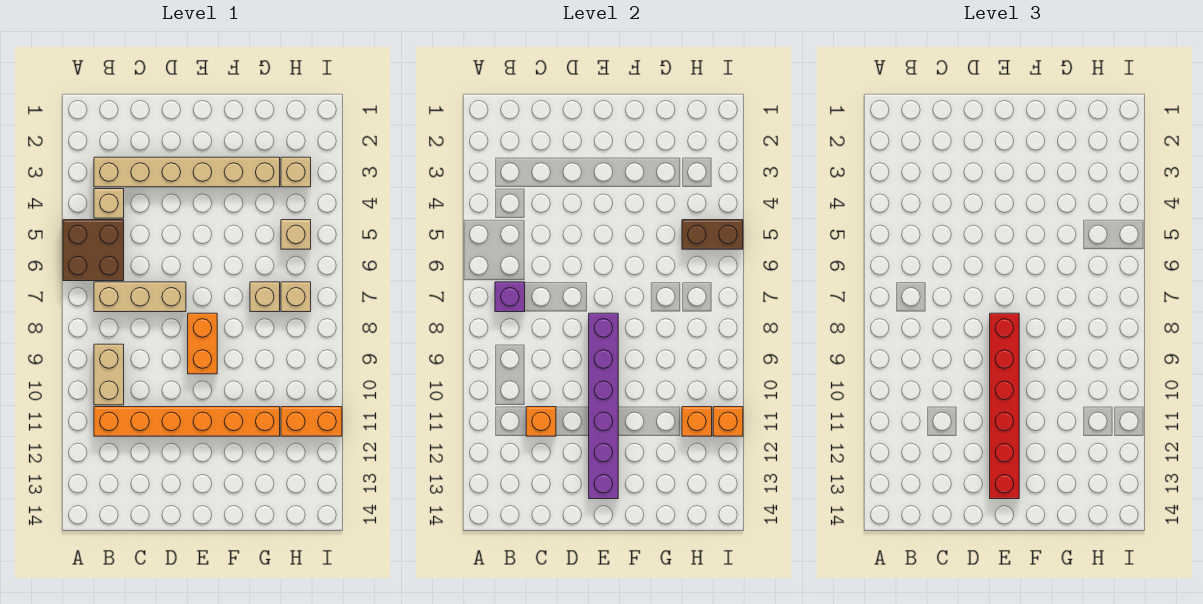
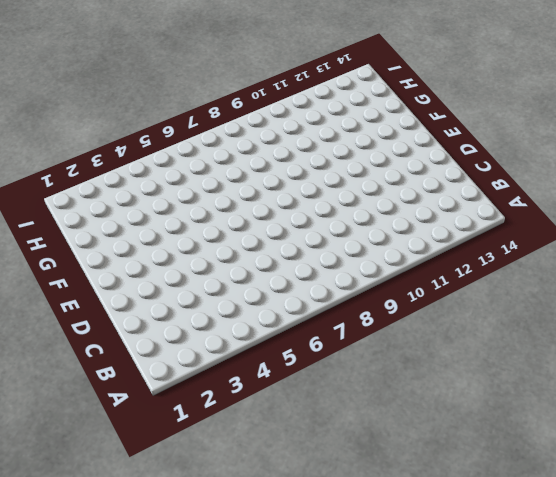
none -> brown 2x2 brick [63,220,124,281]
none -> tan 1x6 brick [94,157,280,187]
none -> tan 1x1 brick [94,189,124,218]

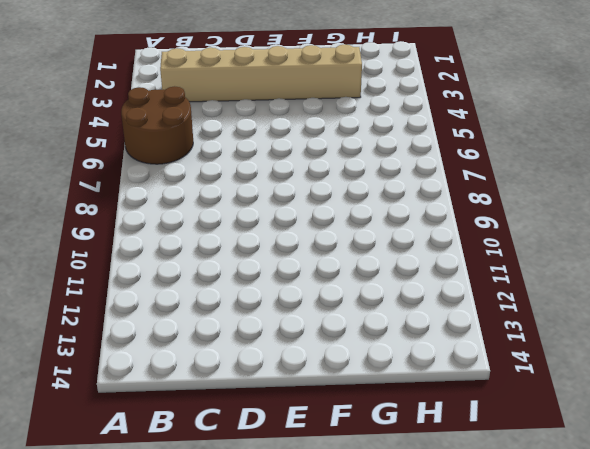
brown 2x2 round brick [121,86,193,164] -> brown 2x2 brick [63,220,124,281]
none -> tan 1x1 brick [94,189,124,218]
none -> tan 1x3 brick [94,282,186,312]
none -> tan 1x2 brick [94,344,124,405]

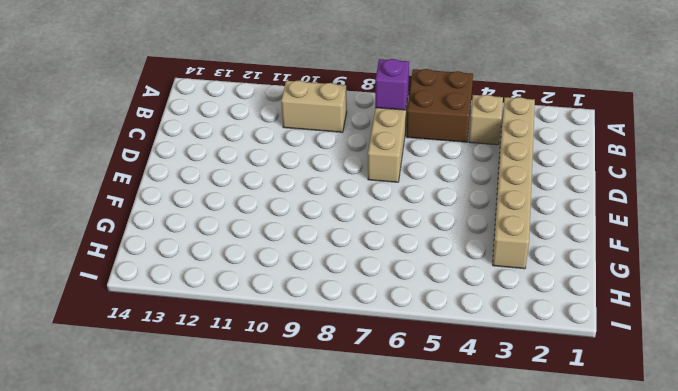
none -> orange 1x6 brick [94,407,280,436]
none -> orange 1x2 brick [188,313,217,374]
none -> tan 1x1 brick [250,282,280,312]

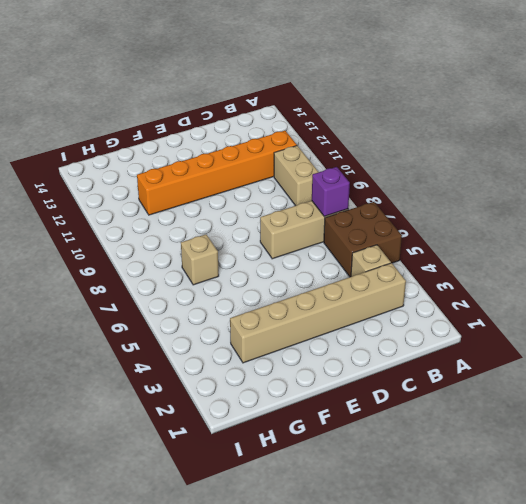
none -> orange 1x2 brick [188,313,217,374]
none -> tan 1x1 brick [281,157,311,187]
none -> tan 1x1 brick [281,220,311,249]

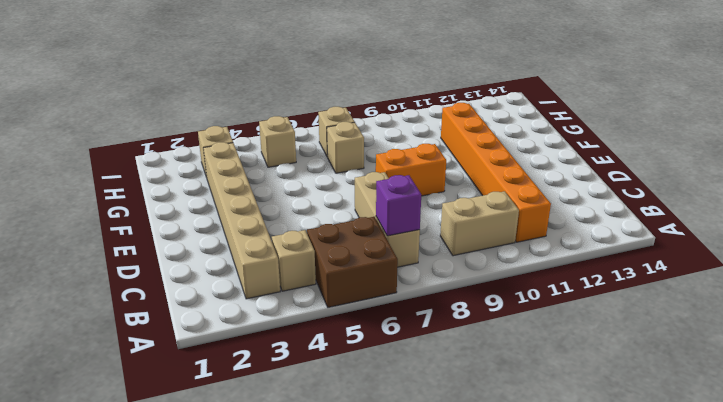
none -> orange 1x2 brick [281,407,342,436]
none -> orange 1x1 brick [526,407,556,436]
none -> purple 1x6 brick [589,313,618,499]

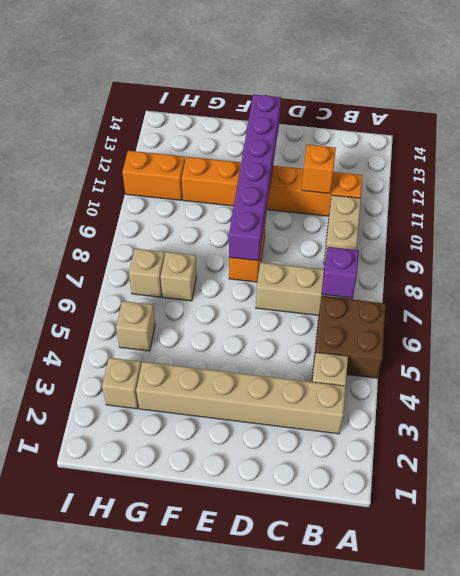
none -> brown 1x2 brick [682,220,743,249]
none -> orange 1x1 brick [682,407,712,436]
none -> orange 1x1 brick [713,407,743,436]

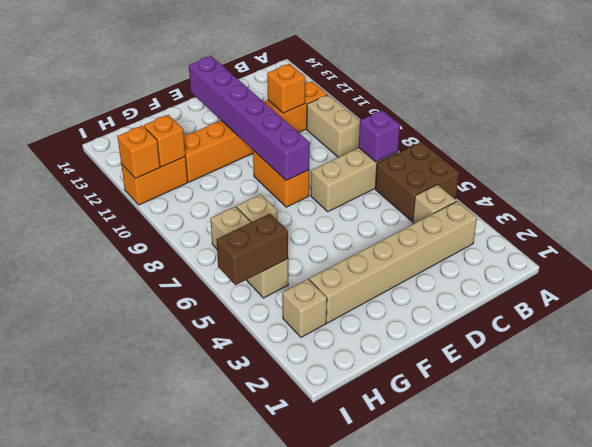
none -> red 1x6 brick [990,313,1019,499]

